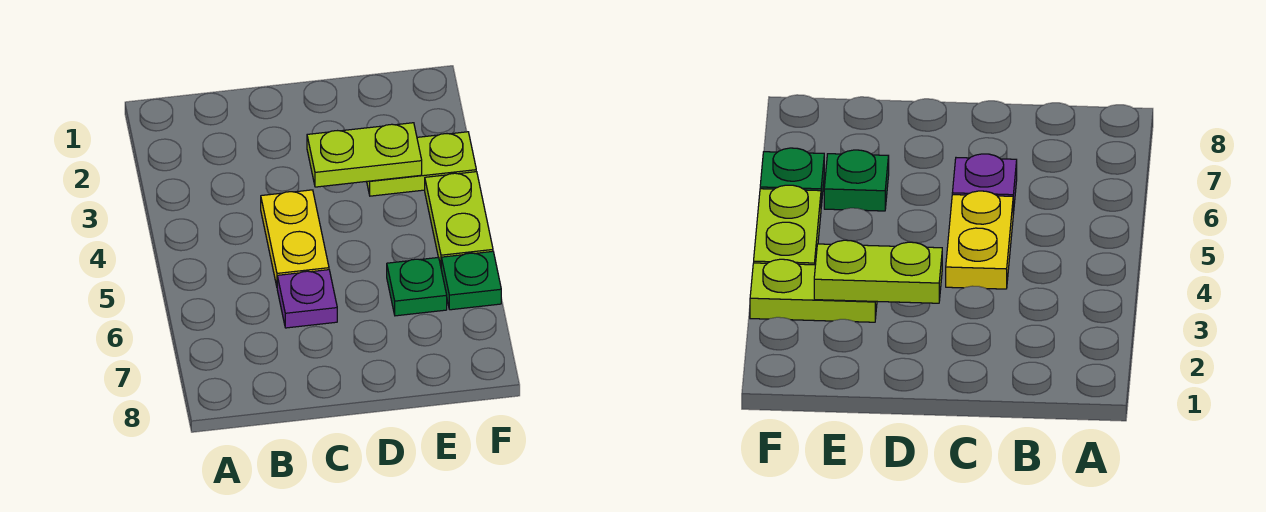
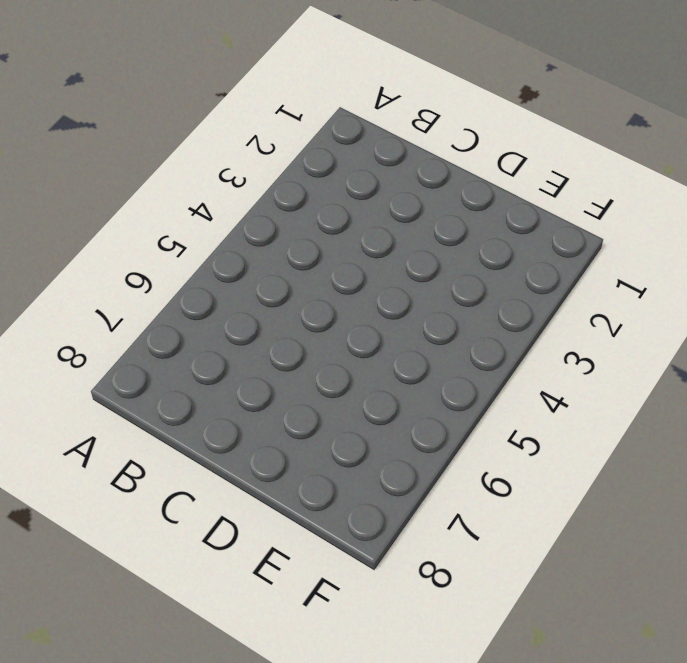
none -> yellow 1x2 plate [261,190,329,286]
none -> purple 1x1 plate [277,270,337,328]

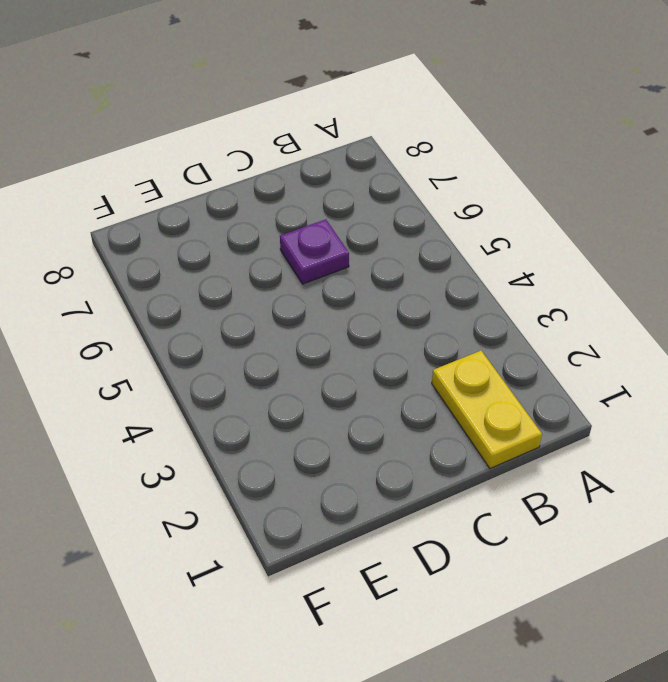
yellow 1x2 plate [432,351,542,468] -> yellow 1x2 plate moved to [261,190,329,286]
none -> lime 1x2 plate [367,132,476,196]
none -> green 1x1 plate [387,257,447,316]

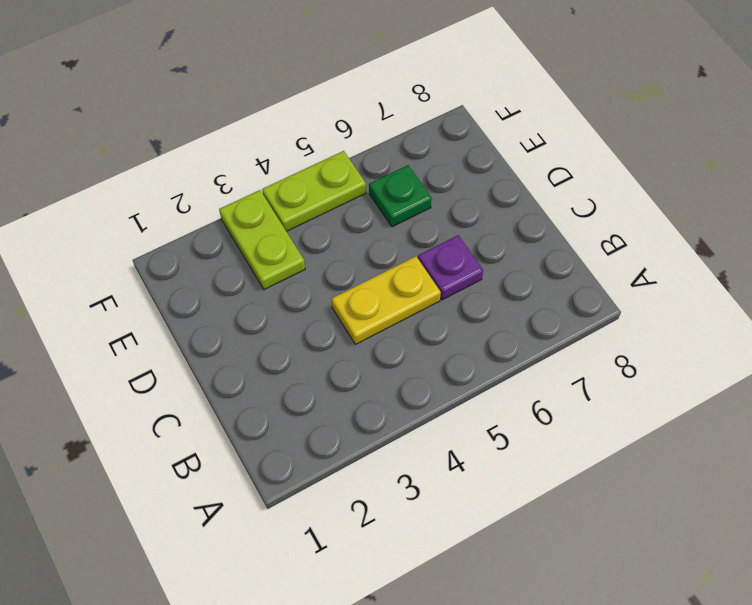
none -> green 1x1 plate [441,251,501,310]
none -> lime 1x2 plate [307,123,422,187]

